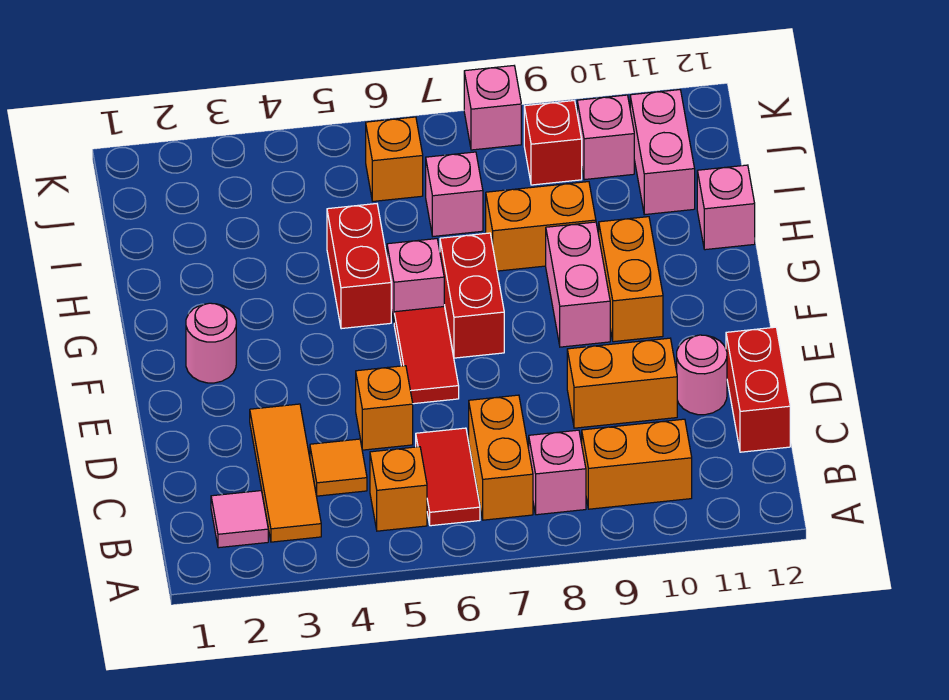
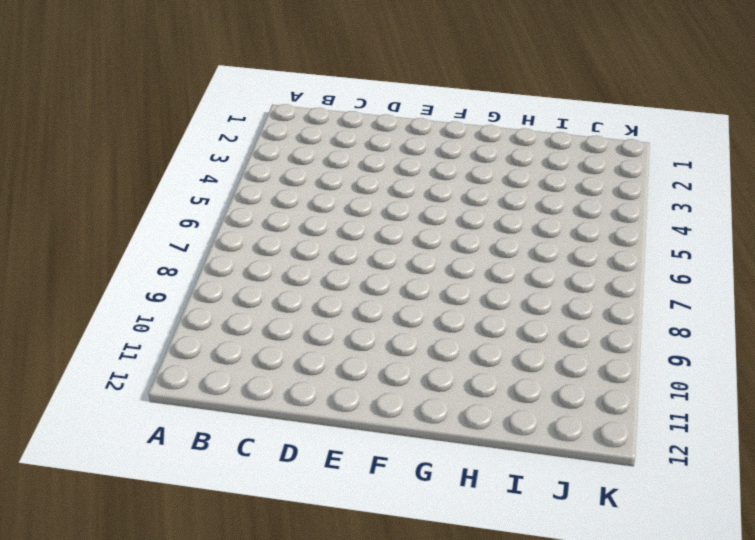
none -> pink 1x1 tile [211,491,268,548]
none -> orange 1x3 tile [250,404,321,542]
none -> orange 1x1 brick [370,447,427,531]

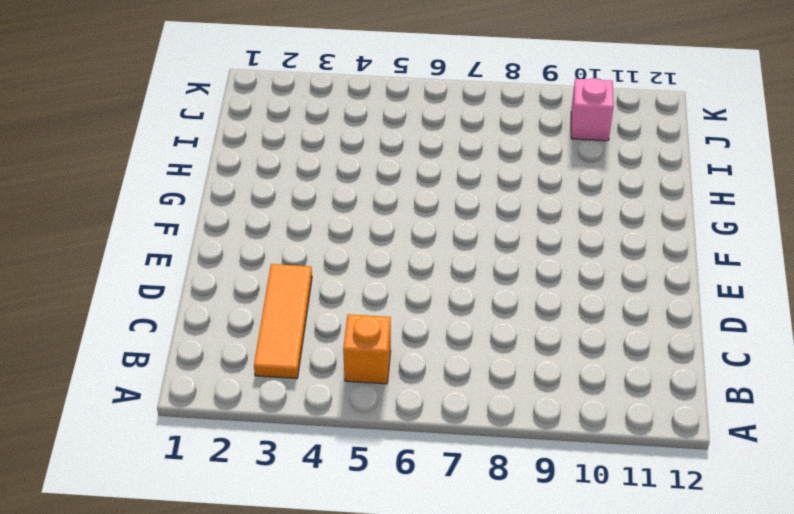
none -> pink 1x1 tile [211,491,268,548]
none -> red 1x2 tile [416,428,480,526]
none -> orange 1x2 brick [469,395,533,520]

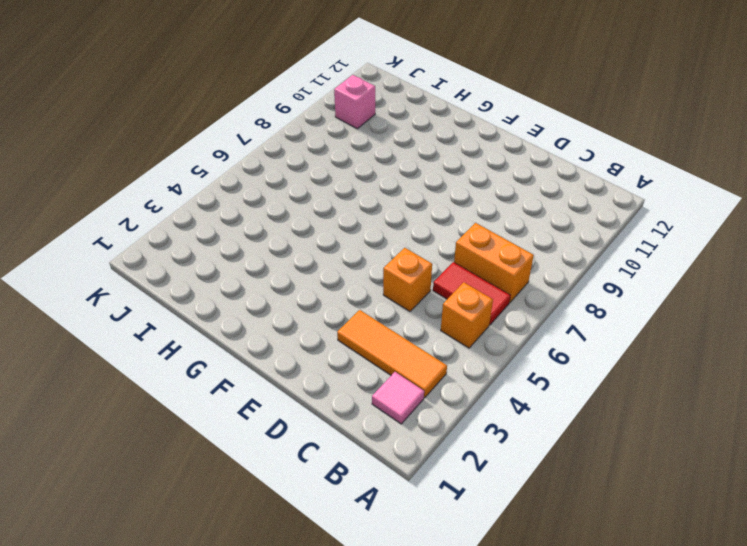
none -> pink 1x1 brick [529,430,586,515]
none -> orange 1x2 brick [582,419,692,509]
none -> orange 1x1 tile [310,439,367,496]

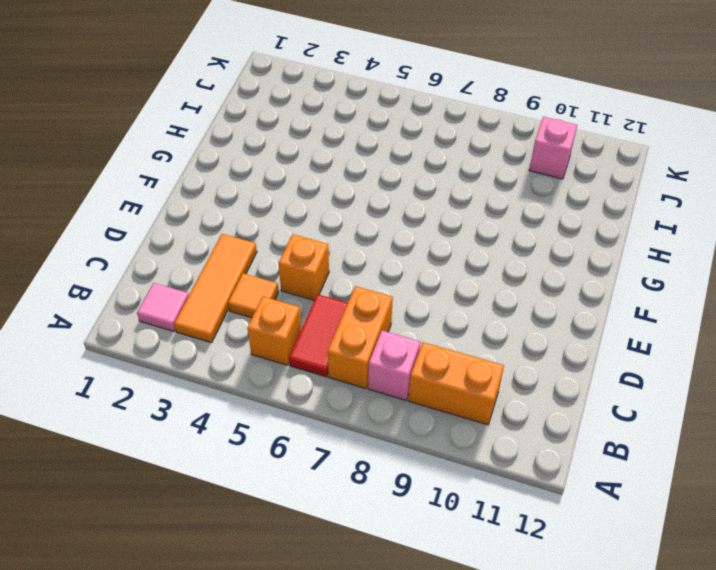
none -> red 1x2 brick [726,327,790,452]
none -> orange 1x2 brick [567,338,677,428]
none -> pink 1x1 round brick [677,335,727,415]

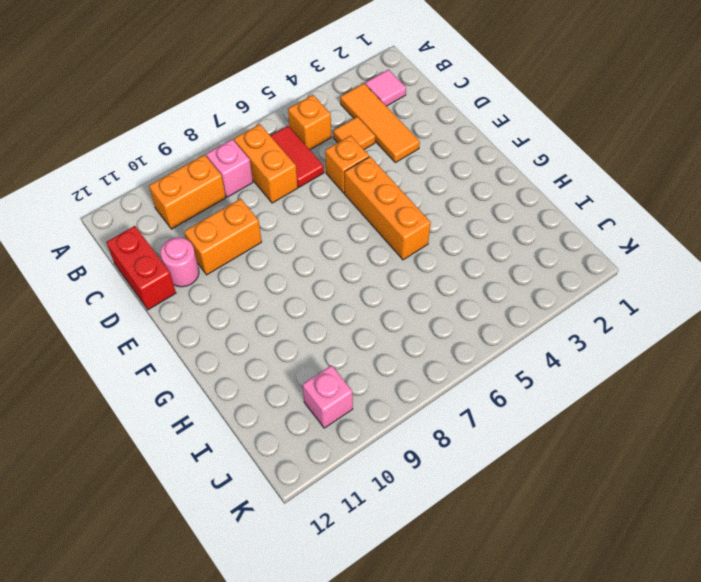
orange 1x3 brick [345,157,431,260] -> red 1x2 brick [327,204,391,329]
none -> red 1x2 tile [394,307,459,404]
none -> pink 1x1 round brick [186,303,236,383]
none -> red 1x2 brick [440,233,504,358]

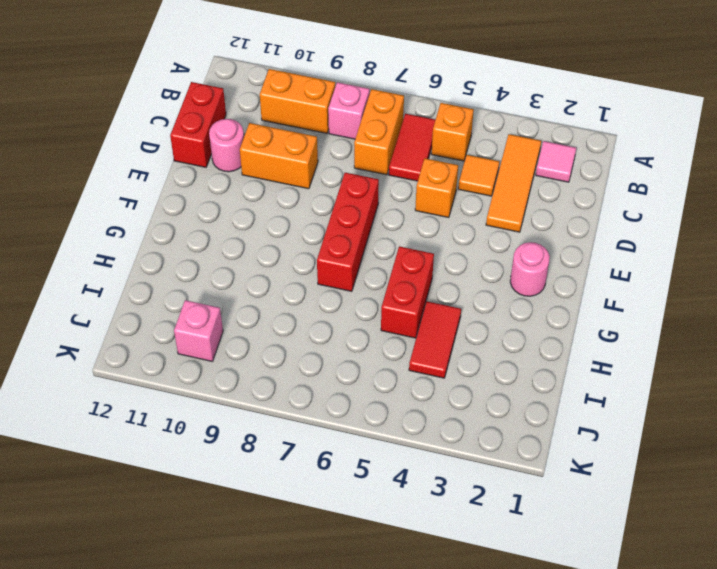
red 1x3 brick [317,173,379,291] -> red 1x2 brick [440,233,504,358]
red 1x2 tile [409,301,461,378] -> red 1x2 tile moved to [394,307,459,404]
none -> pink 1x2 brick [546,222,610,347]
none -> orange 1x2 brick [599,217,663,342]
none -> pink 1x1 brick [387,239,444,321]

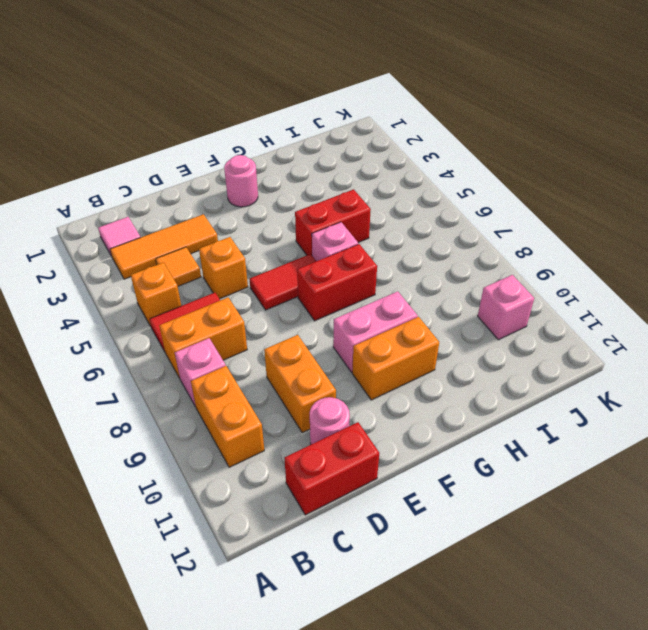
none -> orange 1x2 brick [486,182,596,271]
none -> pink 1x1 brick [697,165,755,250]
none -> pink 1x1 brick [426,152,483,236]

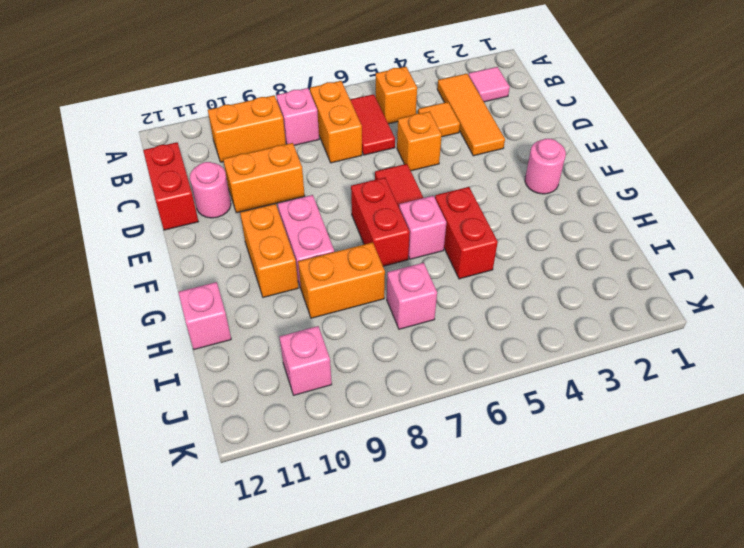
none -> pink 1x2 brick [630,90,695,215]
none -> orange 1x1 brick [366,117,423,201]
none -> red 1x1 brick [524,101,582,185]

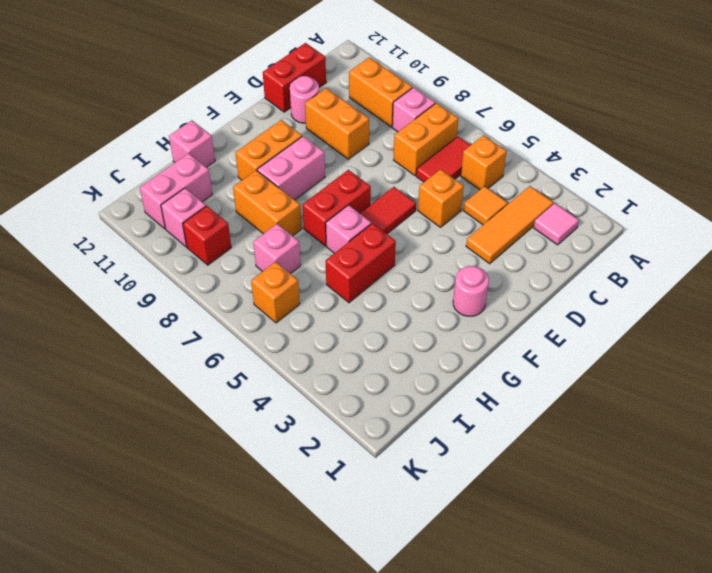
none -> pink 1x1 brick [464,66,521,150]

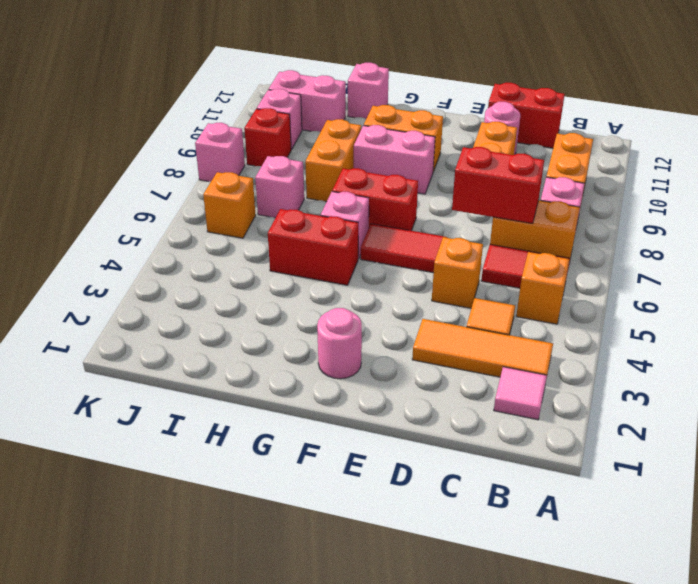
red 1x2 brick [452,147,544,224] -> none

